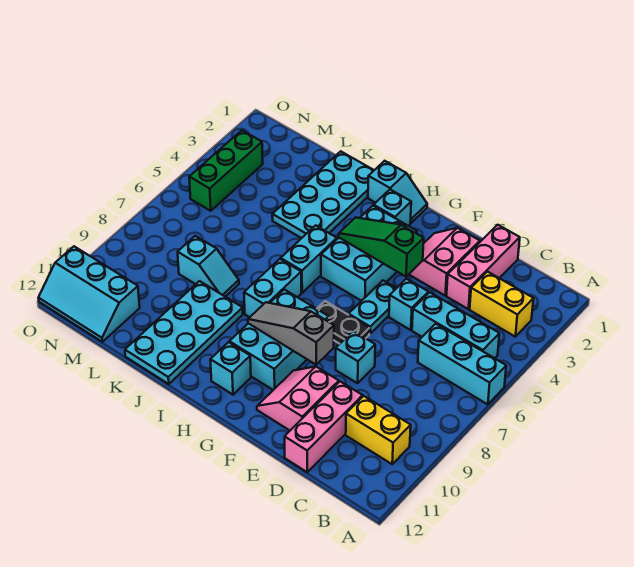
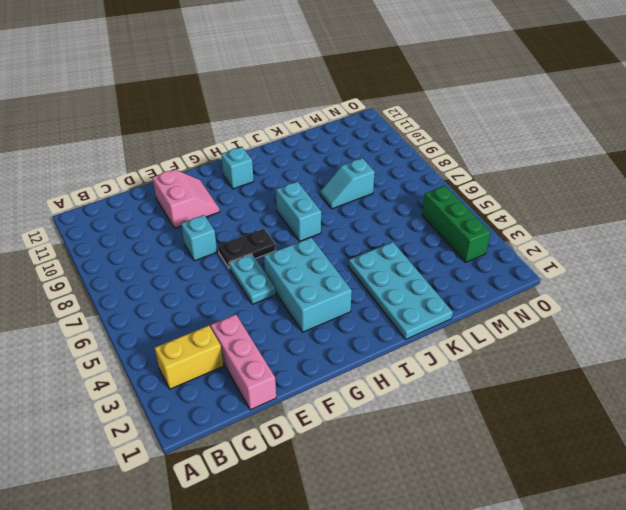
none -> cyan 1x3 brick [418,324,506,405]
none -> cyan 1x3 brick [412,292,499,358]
none -> yellow 1x2 brick [346,396,411,464]

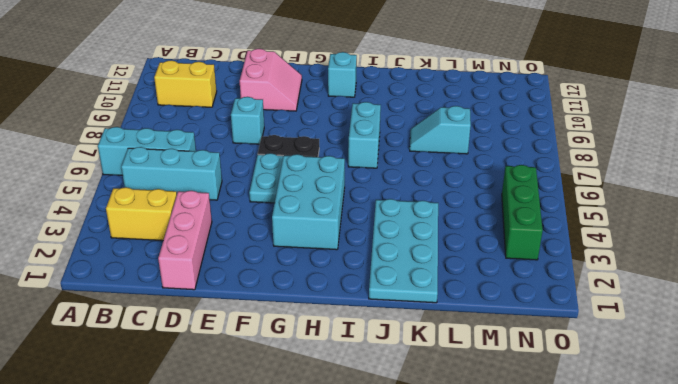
none -> pink 1x3 brick [285,382,363,472]
none -> pink 2x2 slope [409,228,480,295]
none -> cyan 1x1 brick [389,279,428,330]

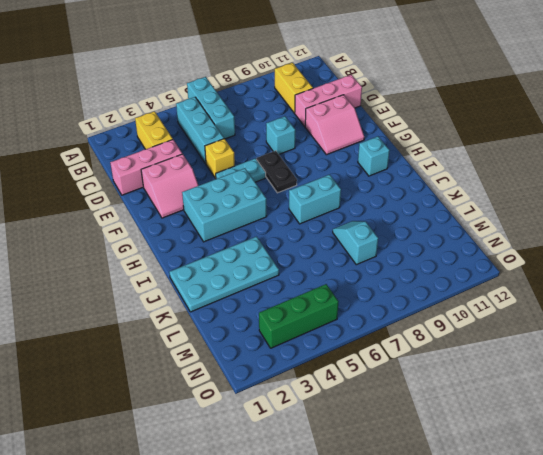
yellow 1x1 brick [205,139,235,179] -> cyan 1x1 brick [389,279,428,330]
none -> cyan 2x3 brick [229,290,329,390]
none -> cyan 1x2 slope [368,161,427,223]
none -> cyan 1x1 brick [374,190,411,226]

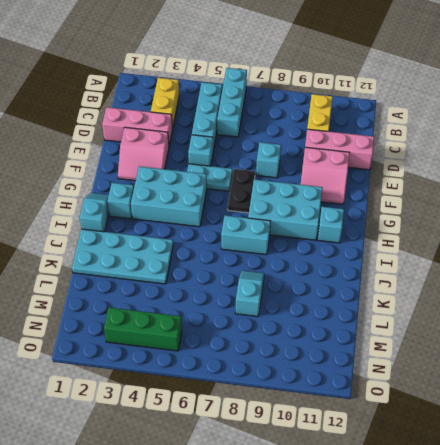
none -> cyan 1x2 brick [281,225,337,293]
none -> cyan 2x4 plate [125,281,243,384]
none -> cyan 2x3 slope [39,246,140,342]

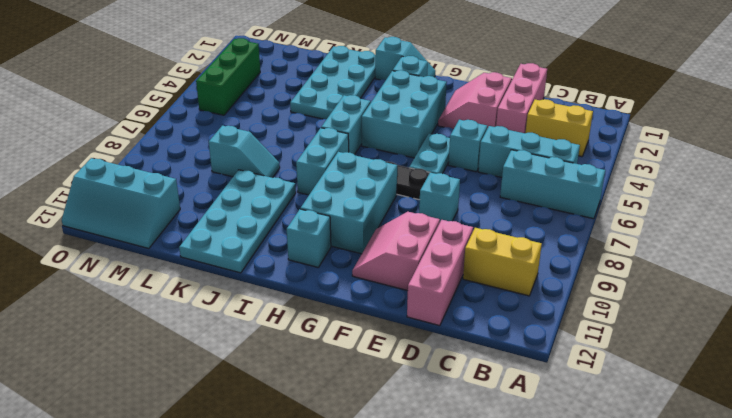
none -> green 1x3 slope [339,217,424,277]
none -> grey 1x3 slope [248,302,334,365]

